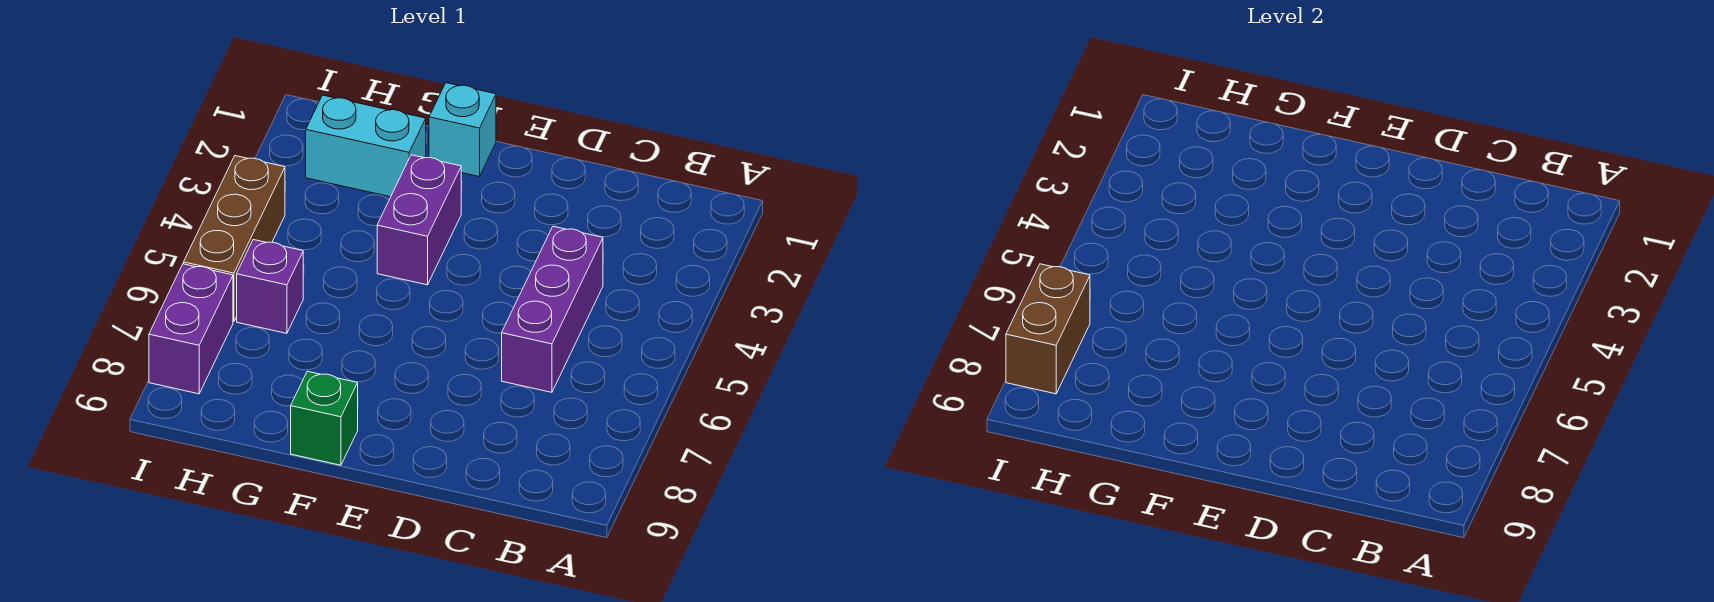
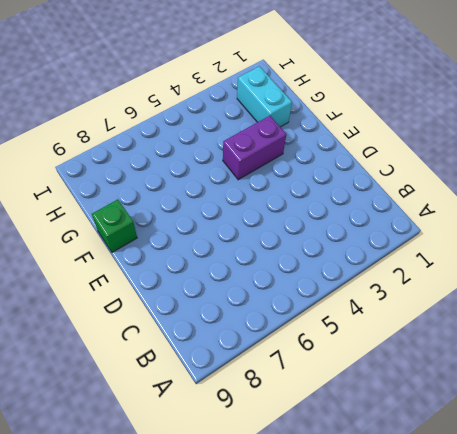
none -> purple 1x3 brick [502,226,603,392]
none -> cyan 1x1 brick [429,83,496,177]

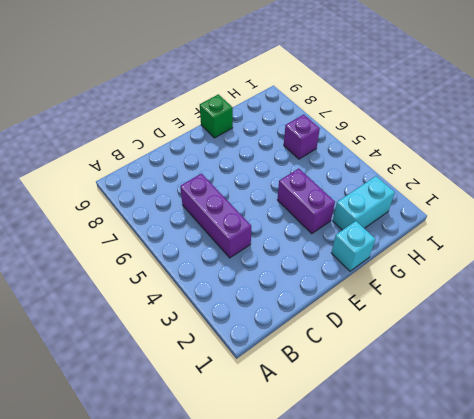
none -> brown 1x3 brick [184,156,285,322]
none -> purple 1x2 brick [149,264,233,394]

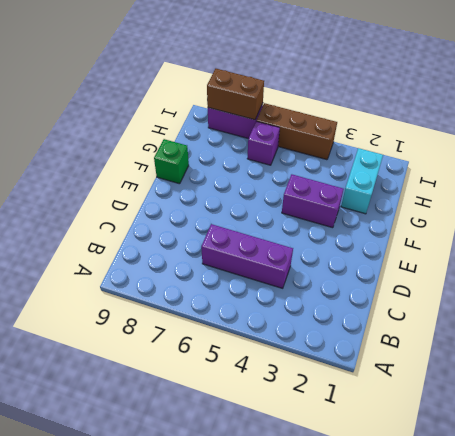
none -> cyan 1x1 brick [429,83,496,177]

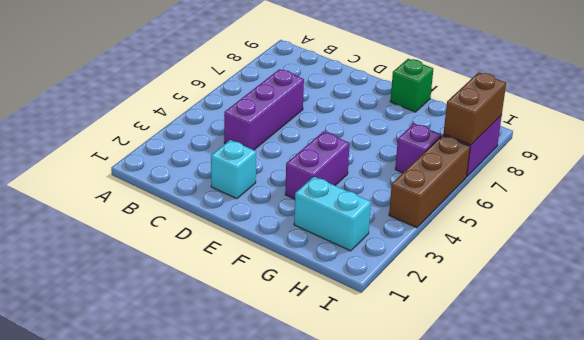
cyan 1x1 brick [211,140,256,199] -> cyan 1x1 brick moved to [429,83,496,177]

